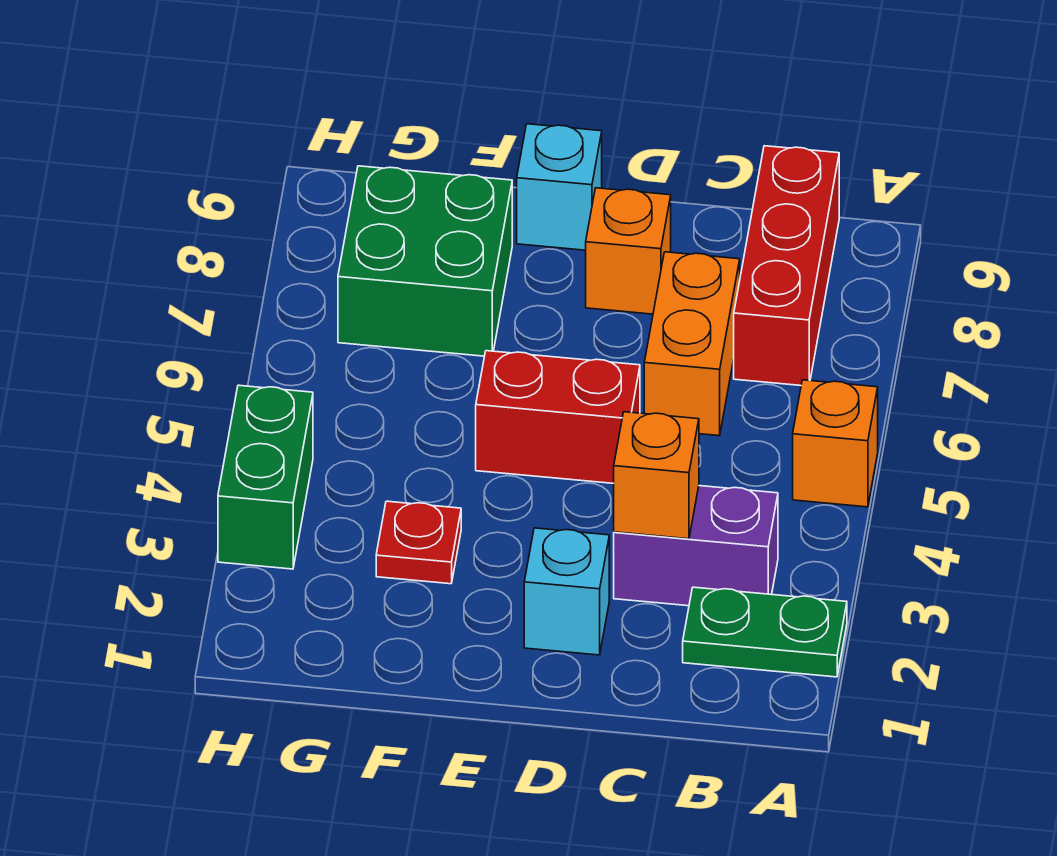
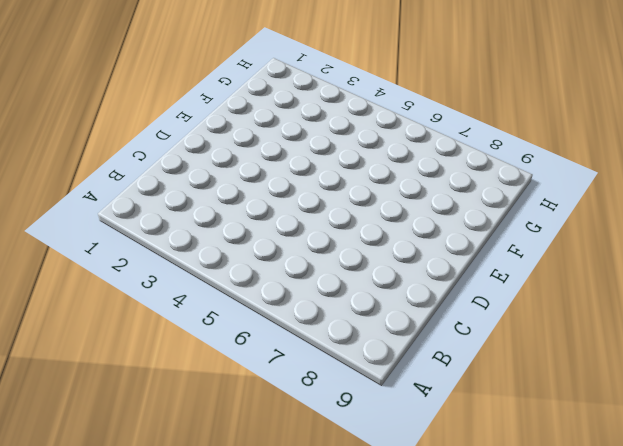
none -> green 1x2 plate [683,587,847,677]
none -> orange 1x1 brick [793,380,878,507]
none -> purple 1x2 brick [614,486,778,606]

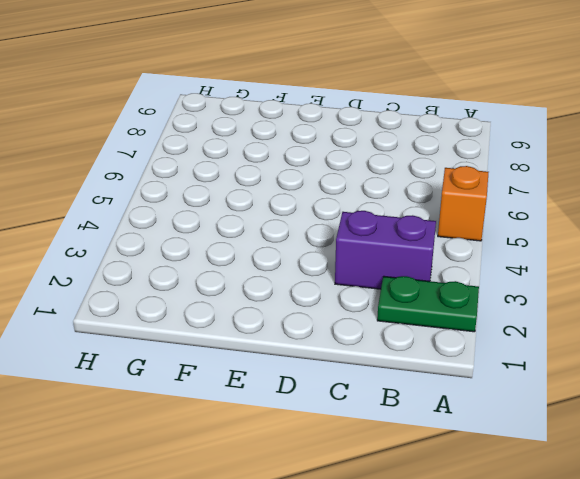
none -> red 1x3 brick [734,146,839,385]
none -> orange 1x2 brick [644,252,740,436]
none -> cyan 1x1 brick [524,528,609,655]

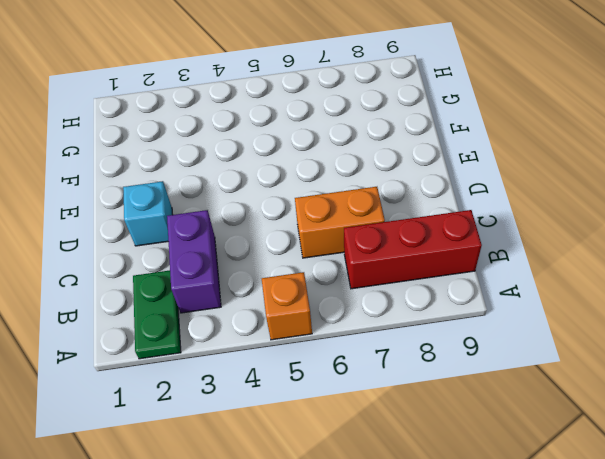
none -> red 1x2 brick [476,351,640,483]
none -> orange 1x1 brick [586,188,671,314]
none -> cyan 1x1 brick [517,124,602,250]

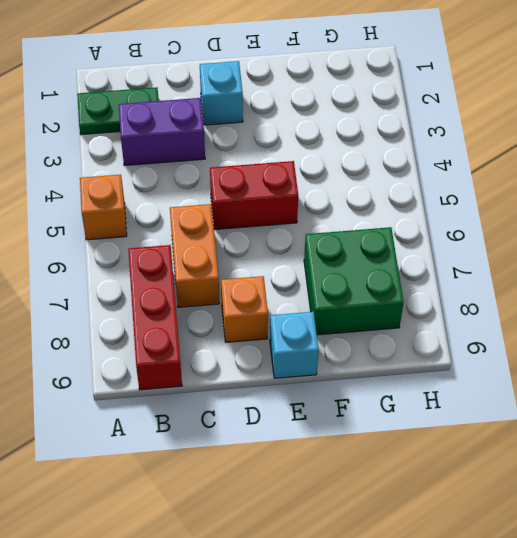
none -> red 1x1 plate [376,501,461,584]
none -> green 1x2 brick [218,385,313,569]
none -> orange 1x1 brick [614,412,699,539]

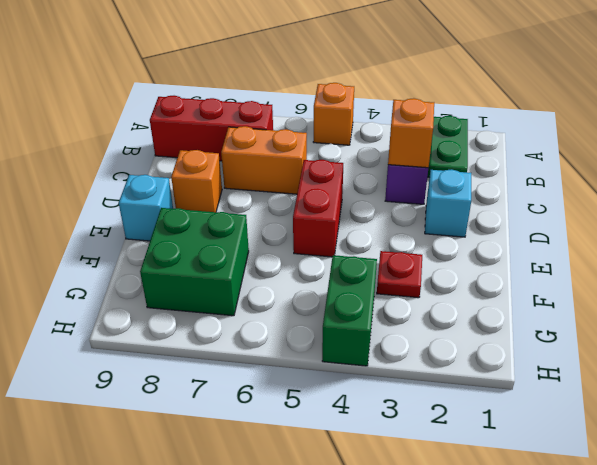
green 1x2 brick [322,255,377,366] -> green 1x2 brick turned to [218,385,313,569]

